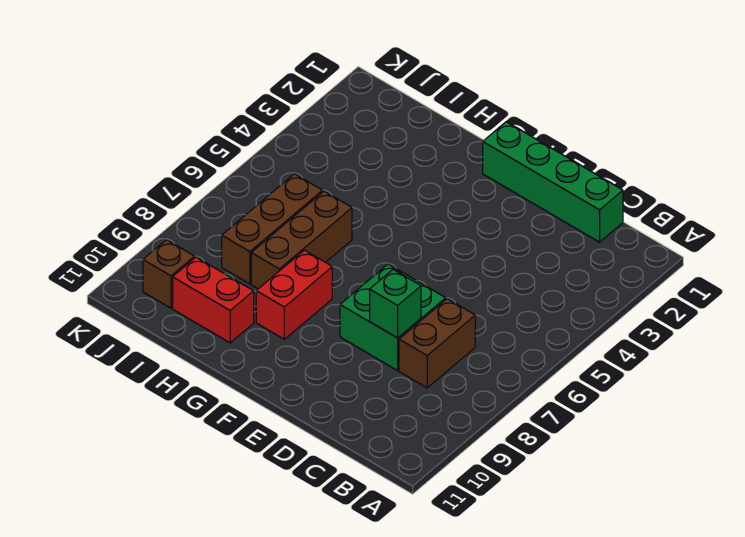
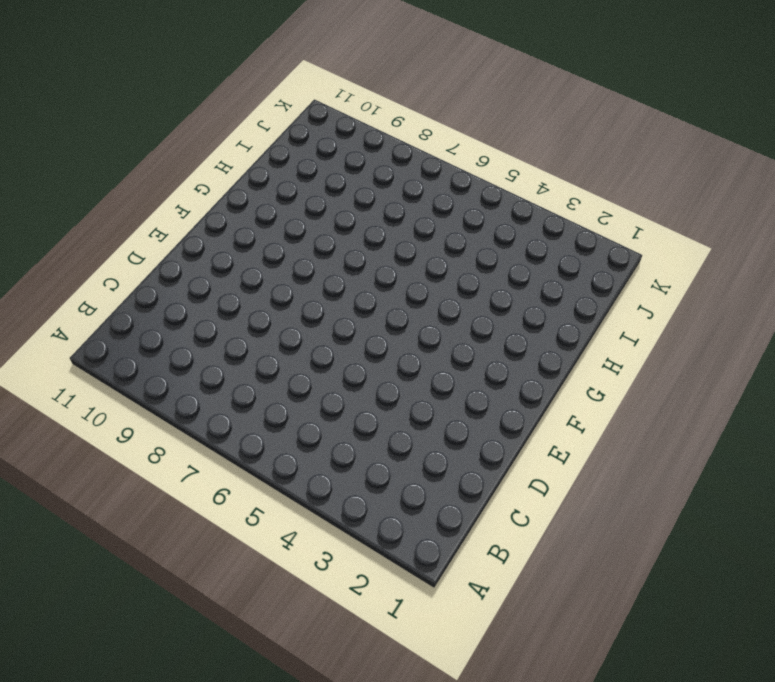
none -> green 1x4 brick [483,122,623,242]
none -> brown 1x2 brick [399,299,475,388]

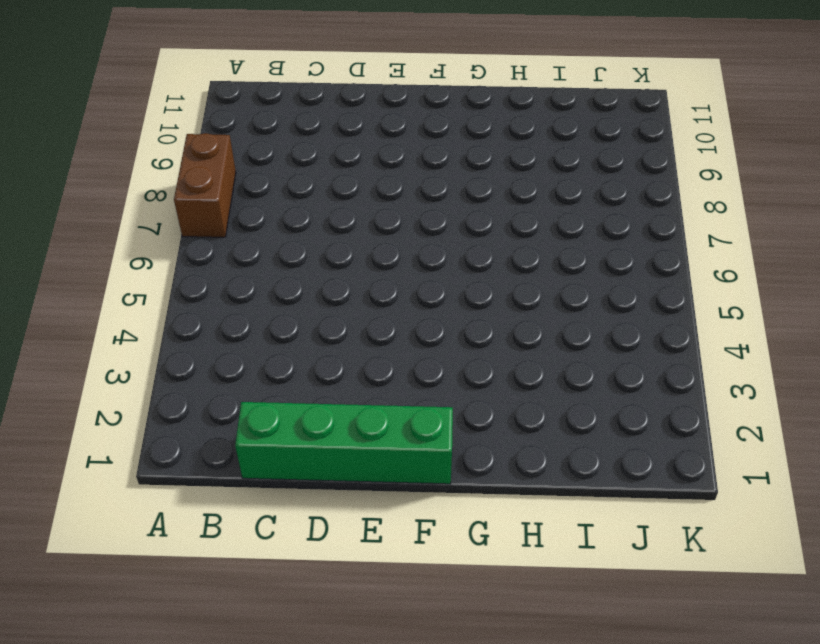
brown 1x2 brick [174,133,236,237] -> brown 1x2 brick moved to [399,299,475,388]
none -> green 2x2 brick [340,264,446,370]
none -> red 1x2 brick [256,250,332,339]

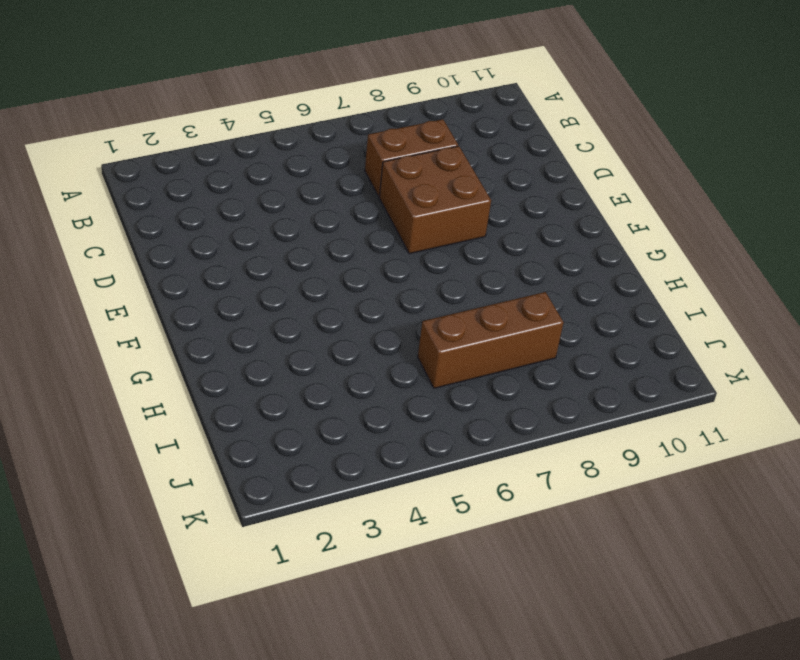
brown 2x2 brick [379,146,491,254] -> green 2x2 brick [340,264,446,370]
none -> green 1x4 brick [483,122,623,242]
none -> red 1x2 brick [256,250,332,339]

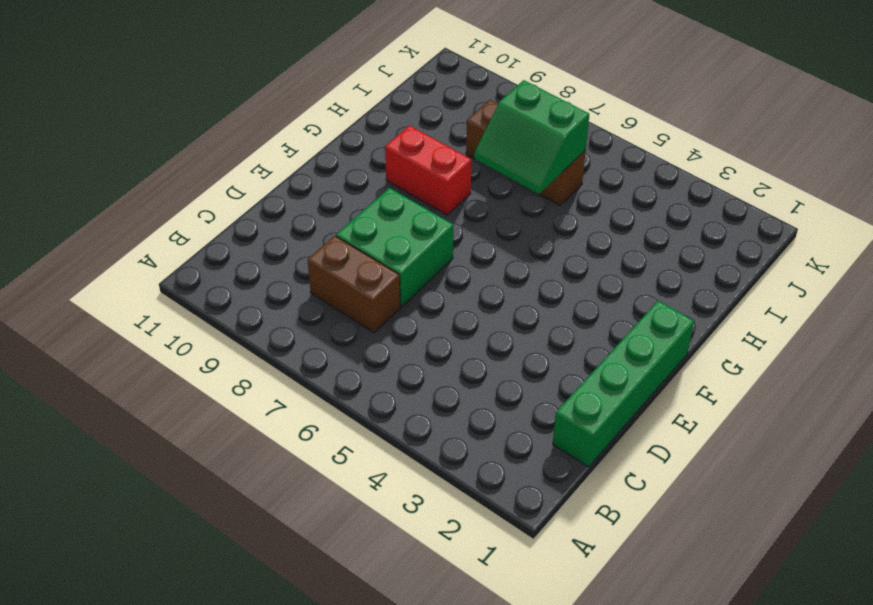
green 2x2 slope [474,80,589,194] -> none
none -> brown 1x3 brick [251,191,352,289]
none -> red 1x2 brick [173,257,254,343]

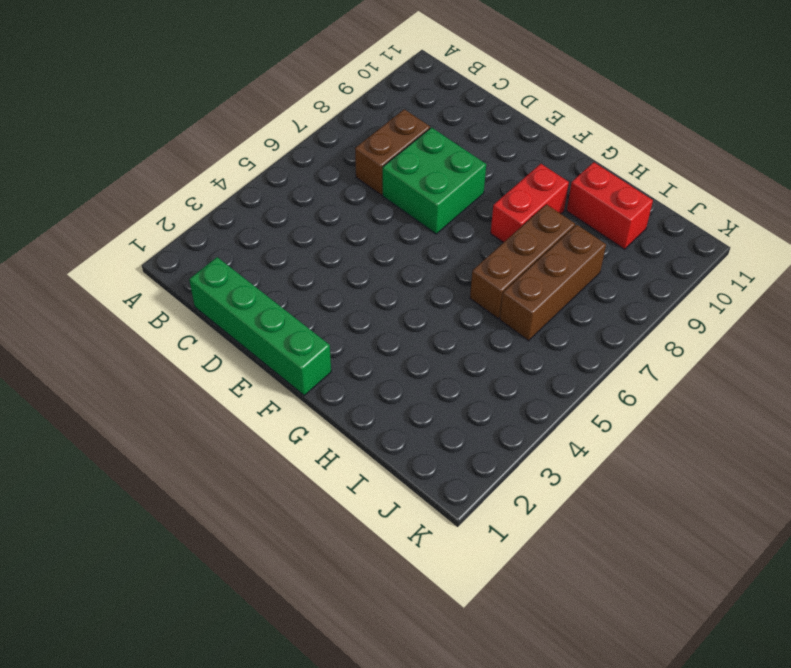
none -> brown 1x1 brick [143,240,195,308]
none -> green 1x1 brick [370,270,421,338]

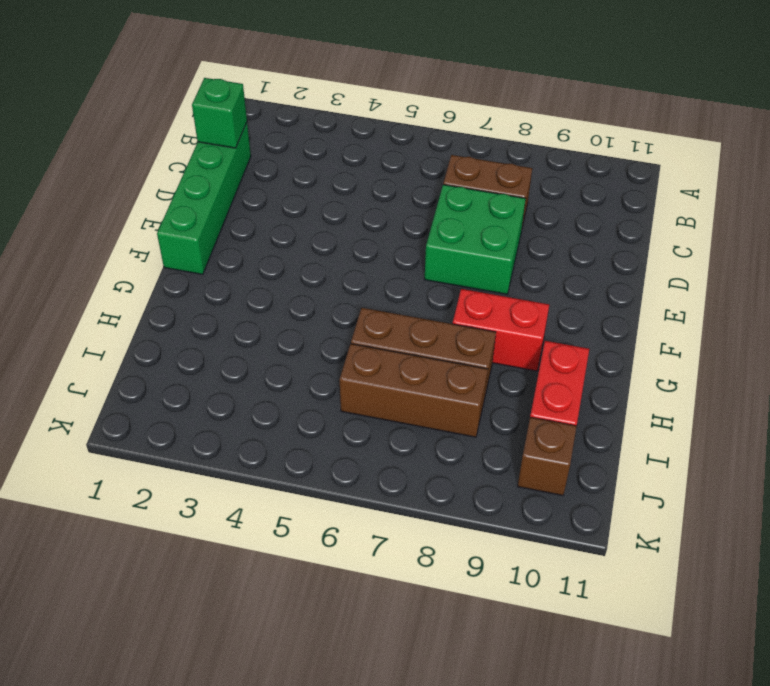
green 1x1 brick [192,78,247,148] -> green 1x1 brick moved to [370,270,421,338]

